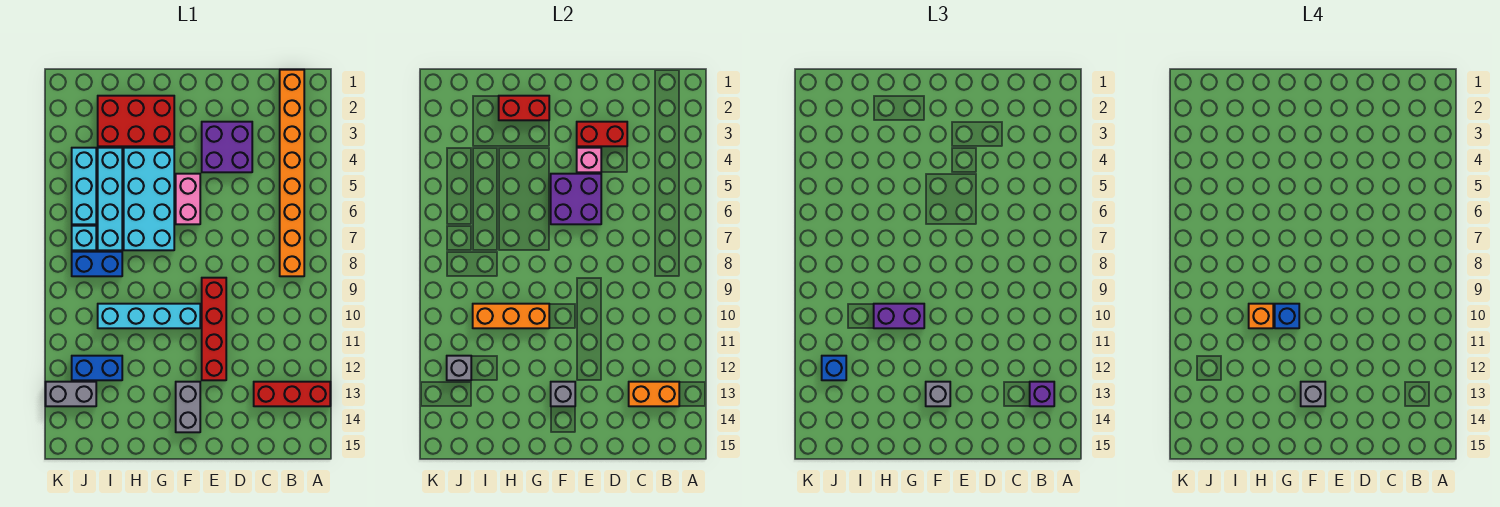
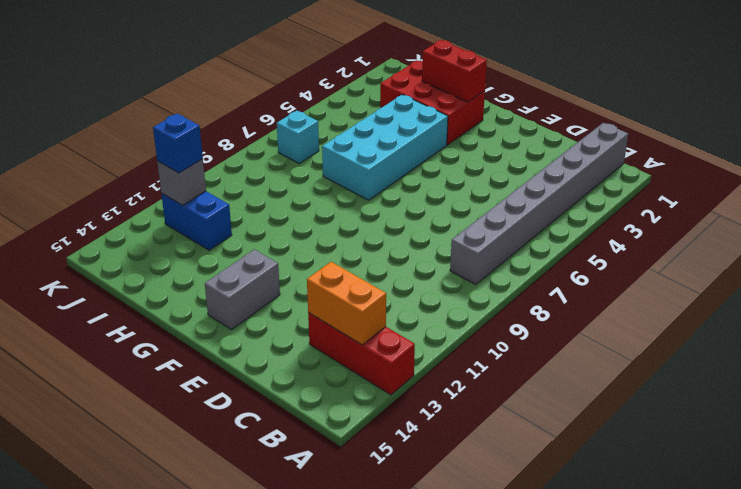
grey 1x8 brick [450,123,628,284] -> orange 1x8 brick [280,70,304,276]
none -> purple 2x2 brick [202,122,252,172]
none -> red 1x4 brick [202,278,226,380]
none -> pink 1x2 brick [176,174,200,224]
none -> cyan 1x4 brick [98,304,200,328]

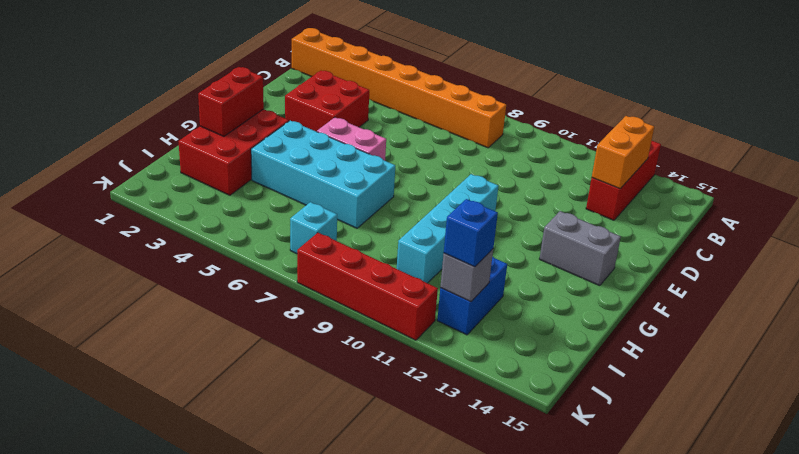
red 2x2 brick [285,71,369,132] -> purple 2x2 brick [202,122,252,172]
red 1x4 brick [297,233,438,340] -> red 1x4 brick moved to [202,278,226,380]
none -> cyan 1x4 brick [98,148,122,250]
none -> blue 1x2 brick [72,252,122,276]
none -> cyan 1x3 brick [72,148,96,224]
none -> grey 1x2 brick [46,382,96,406]

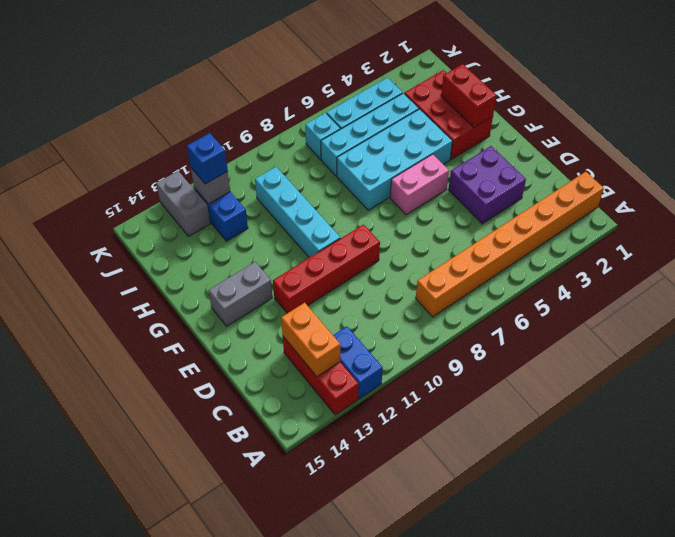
blue 1x2 brick [333,327,383,399] -> blue 1x2 brick moved to [72,252,122,276]
none -> red 1x2 brick [577,122,627,146]
none -> pink 1x1 brick [577,148,601,172]
none -> purple 2x2 brick [551,174,601,224]
none -> grey 1x1 brick [551,382,575,406]

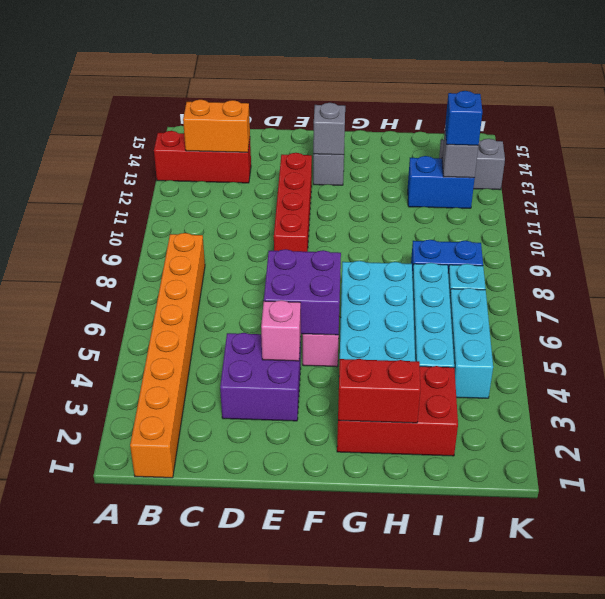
none -> cyan 1x4 brick [98,304,200,328]
none -> red 1x2 brick [577,122,627,146]
none -> orange 1x3 brick [473,304,549,328]
none -> purple 1x1 brick [1030,382,1054,406]

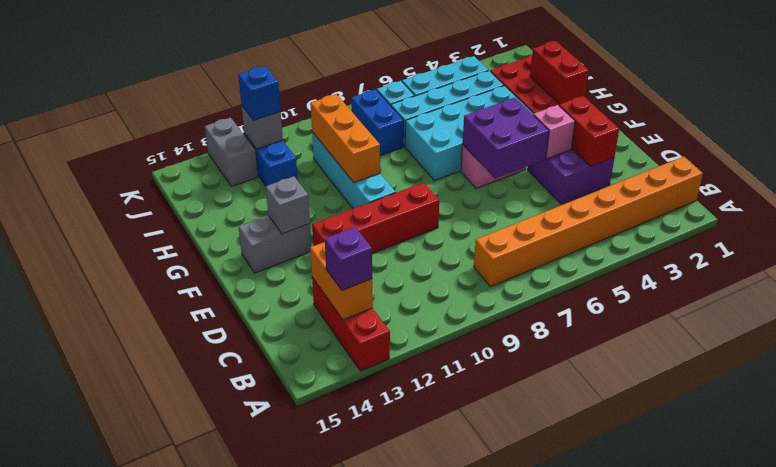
none -> grey 1x1 brick [926,382,950,406]
none -> purple 1x2 brick [874,304,924,328]
none -> grey 1x1 brick [1301,382,1325,406]
none -> blue 1x1 brick [1275,304,1299,328]

